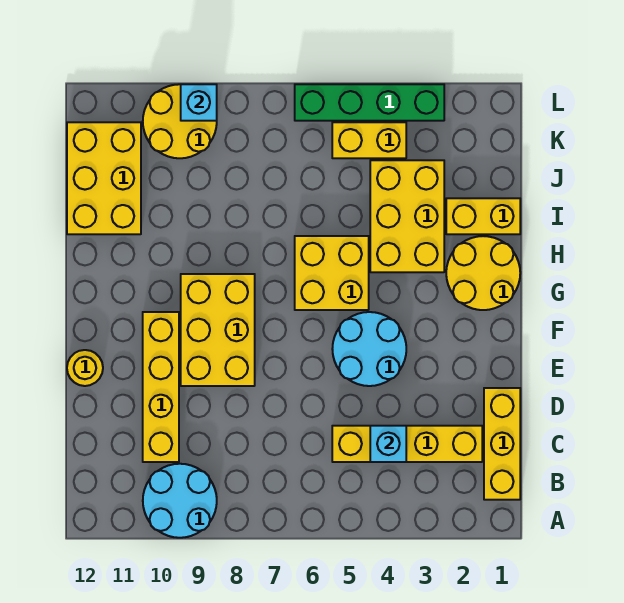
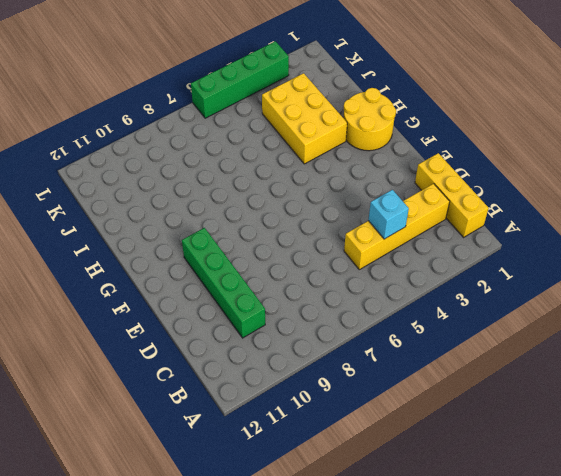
green 1x4 brick [182,228,265,338] -> yellow 1x4 brick [143,312,179,462]
none -> cyan 2x2 round brick [143,464,217,538]
none -> cyan 2x2 round brick [332,312,406,386]
none -> yellow 2x3 brick [181,274,255,386]

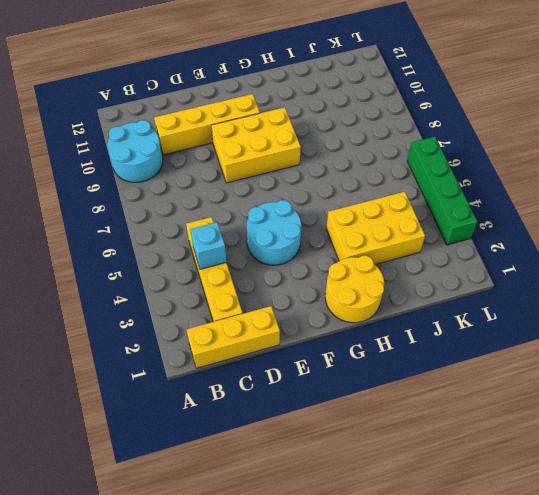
none -> yellow 1x1 round brick [67,350,103,386]
none -> yellow 2x2 brick [295,236,369,310]
none -> yellow 1x2 brick [446,198,520,234]

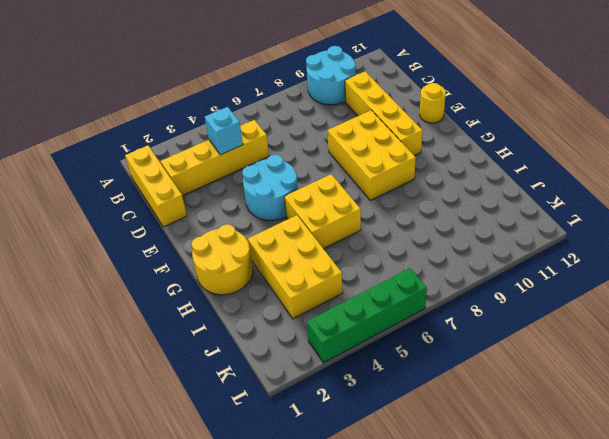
none -> yellow 1x2 brick [446,198,520,234]
none -> yellow 2x3 brick [67,122,141,234]
none -> yellow 1x2 brick [332,122,406,158]

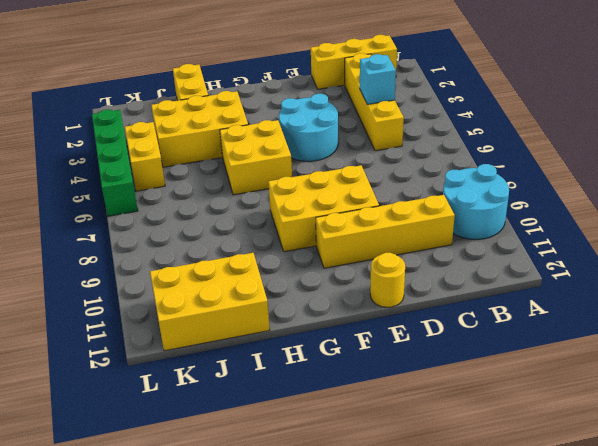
none -> yellow 2x2 round brick [446,236,520,310]
none -> yellow 2x2 round brick [143,84,217,158]
none -> cyan 1x1 brick [181,84,217,121]

